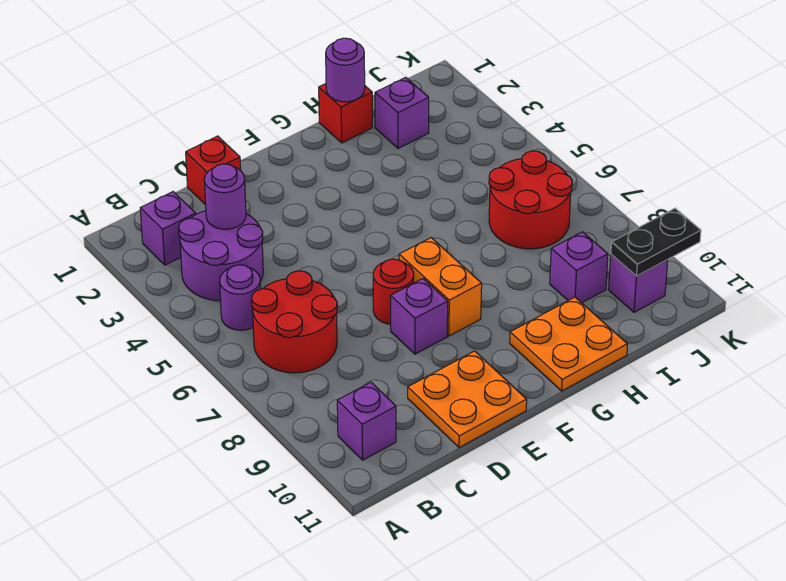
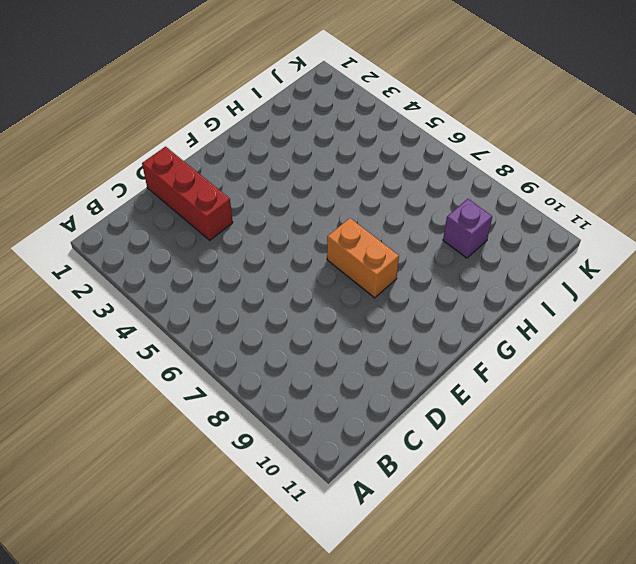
red 1x3 brick [142,147,233,240] -> red 1x1 brick [186,136,241,205]
none -> purple 1x1 brick [140,192,196,265]
none -> purple 2x2 round brick [179,211,263,301]
none -> purple 1x1 round brick [220,265,261,330]

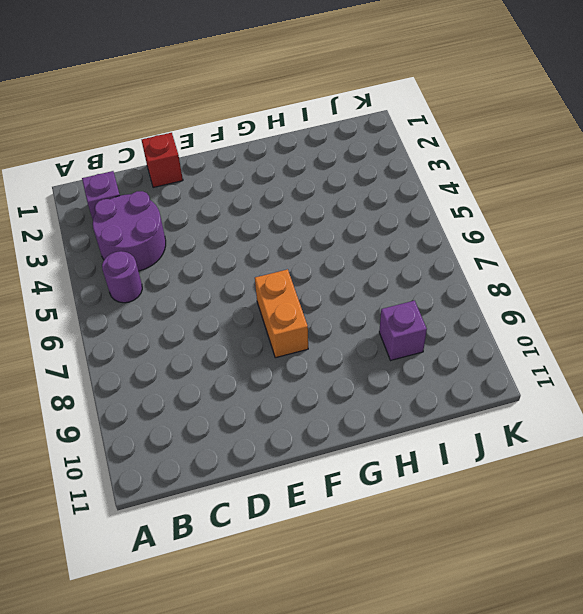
none -> red 2x2 round brick [252,271,337,373]
none -> purple 1x1 brick [337,382,396,460]
none -> orange 2x2 plate [408,351,527,448]

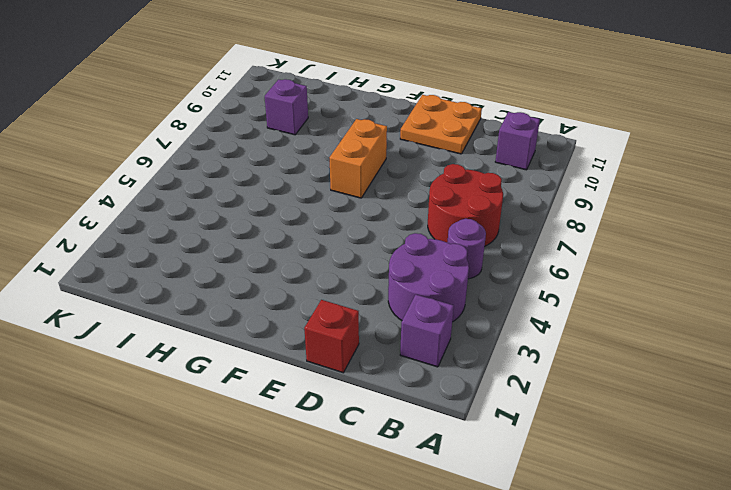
none -> red 1x1 round brick [373,259,414,324]
none -> purple 1x1 brick [391,279,448,354]
none -> orange 2x2 plate [510,297,627,391]

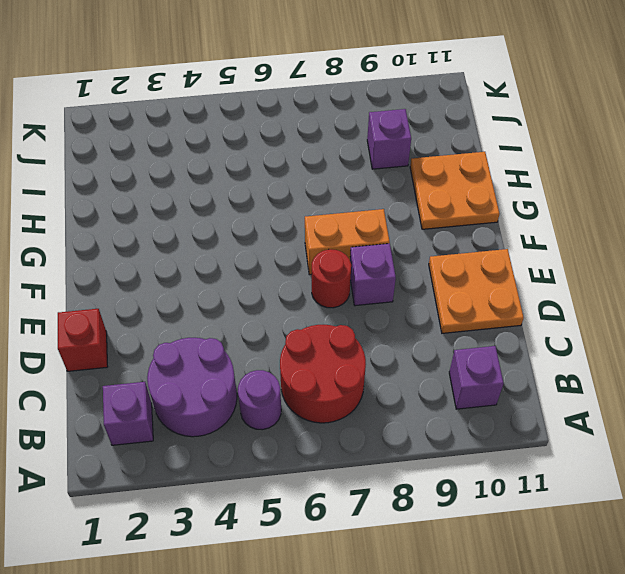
none -> red 1x1 brick [319,84,372,143]
none -> purple 1x1 brick [375,77,429,148]
none -> red 2x2 round brick [489,151,572,249]

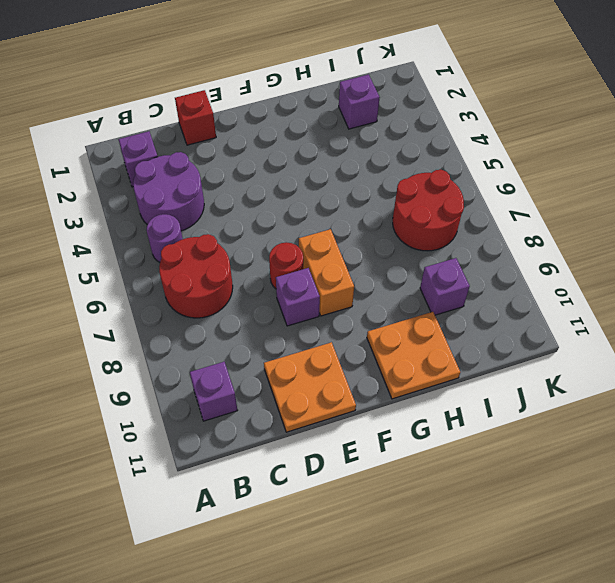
none -> red 1x1 brick [319,84,372,143]
none -> purple 1x1 brick [609,254,668,312]
none -> purple 1x1 round brick [204,164,246,229]

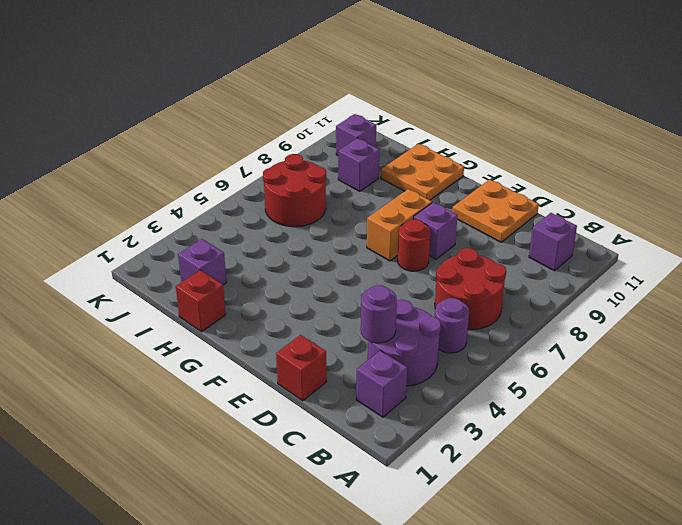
none -> purple 1x1 round brick [326,38,365,102]
none -> black 1x2 plate [611,208,701,276]

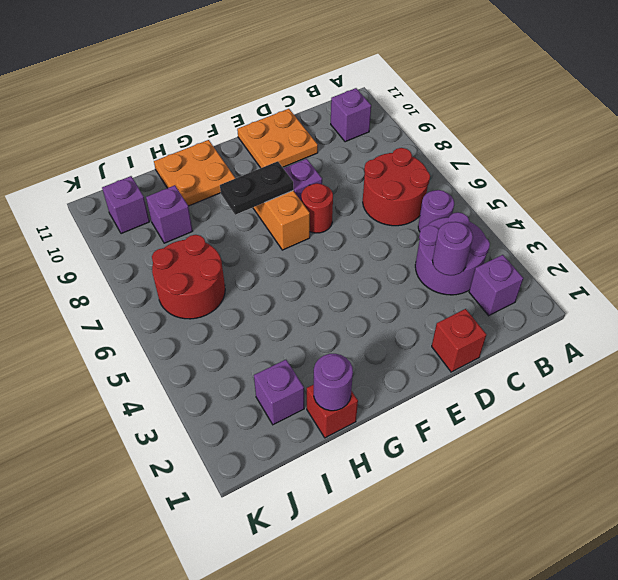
black 1x2 plate [220,161,293,215] -> black 1x2 plate moved to [611,208,701,276]

